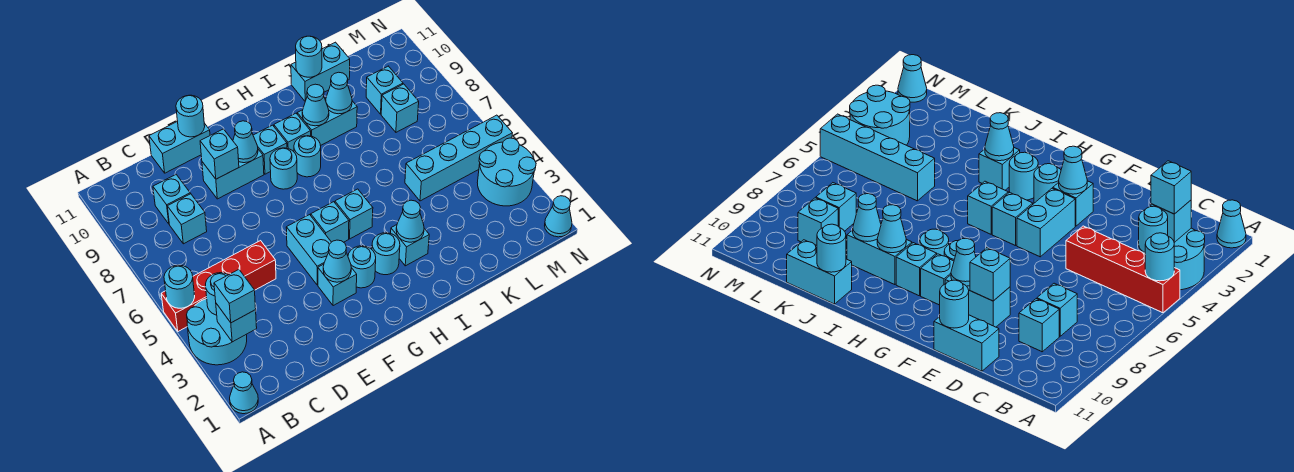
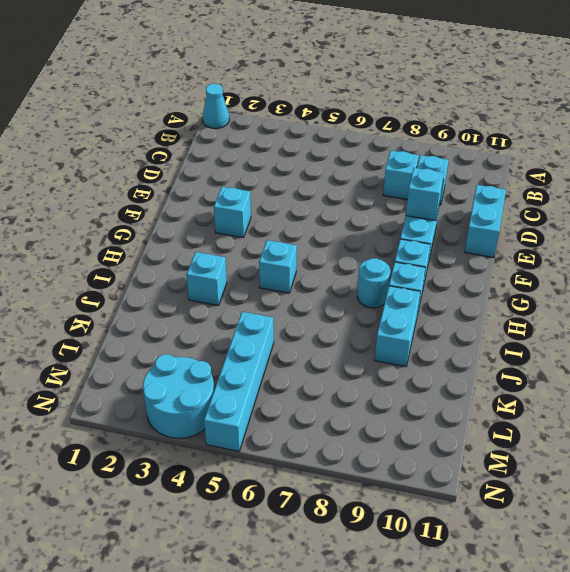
none -> cyan 2x2 round brick [187,299,247,365]
none -> red 1x4 brick [161,241,276,331]
none -> cyan 1x2 brick [286,215,331,285]
none -> cyan 1x1 round brick [348,246,376,288]

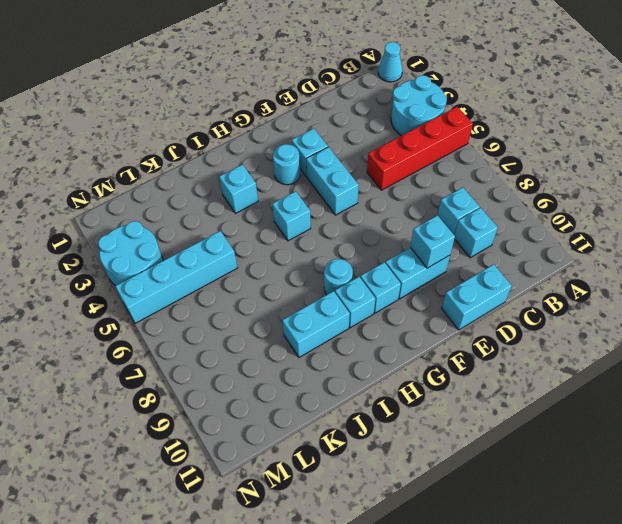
none -> cyan 1x1 brick [311,202,349,242]
none -> cyan 1x1 round brick [270,148,297,189]
none -> cyan 1x1 round brick [372,233,400,275]
none -> cyan 1x2 brick [291,42,350,101]

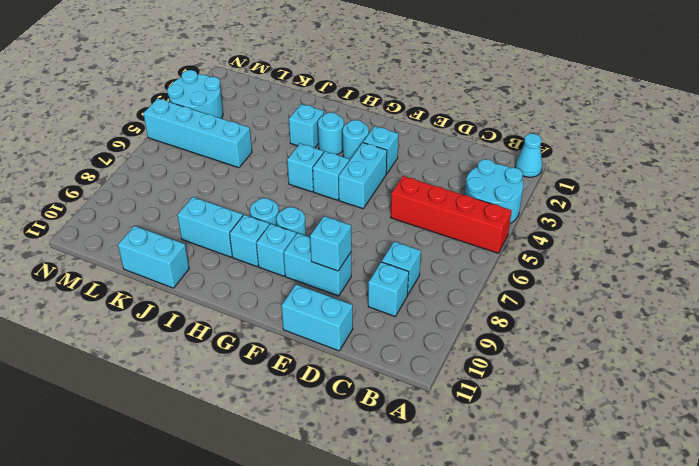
none -> cyan 1x1 brick [381,84,419,132]
none -> cyan 1x1 brick [366,66,403,114]
none -> cyan 1x1 cone [545,196,572,237]
none -> cyan 1x1 round brick [164,265,195,308]

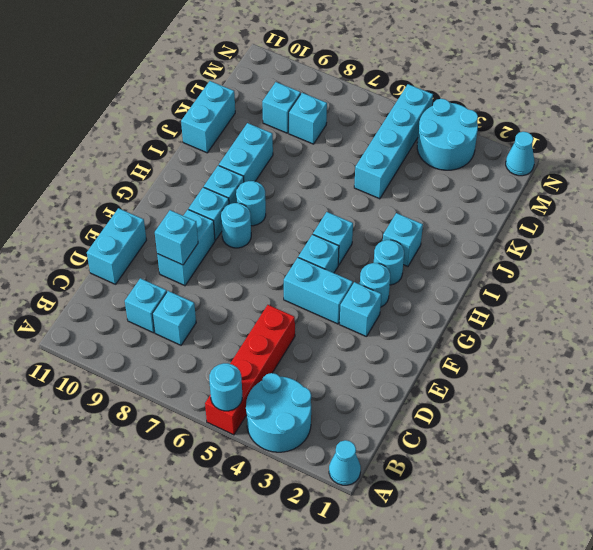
none -> cyan 1x1 brick [216,304,257,342]
none -> cyan 1x1 round brick [206,273,228,315]
none -> cyan 1x1 round brick [176,95,205,137]
none -> cyan 1x1 cone [323,240,351,282]

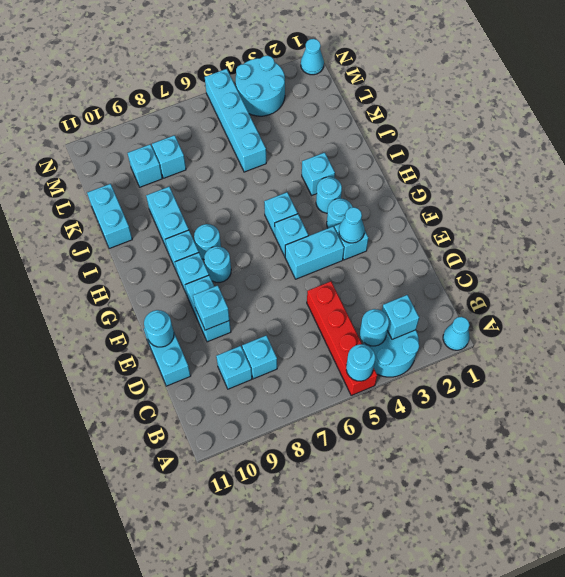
none -> cyan 1x1 cone [233,121,258,163]
none -> cyan 1x1 cone [396,200,424,242]
none -> cyan 1x1 cone [302,84,329,126]
none -> cyan 1x1 cone [326,72,352,114]

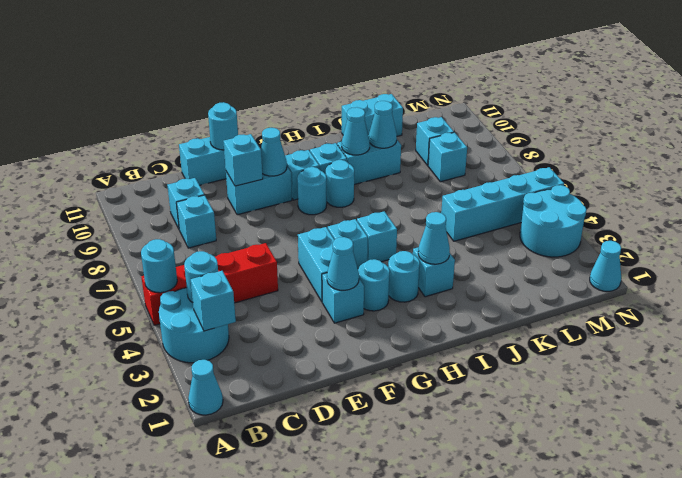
none -> cyan 1x1 round brick [296,36,322,77]
none -> cyan 1x1 brick [214,270,256,323]

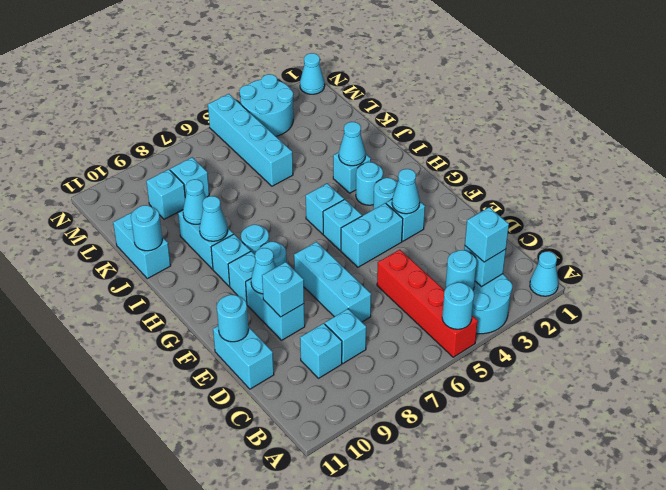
cyan 1x3 brick [294,242,371,322] -> none

